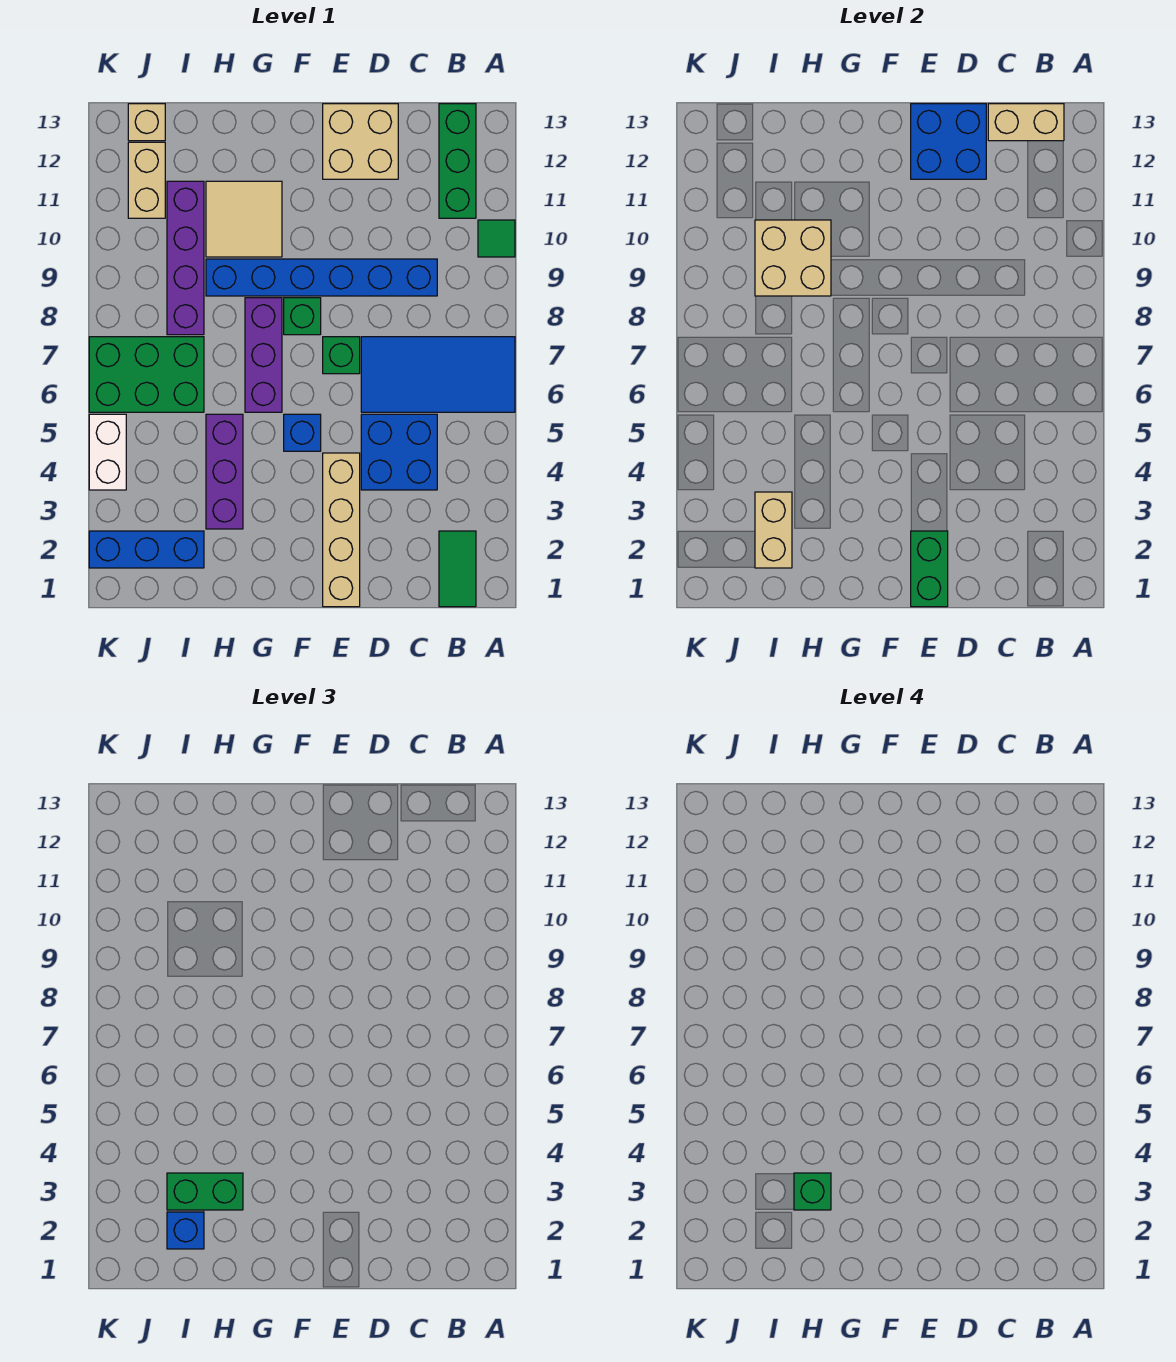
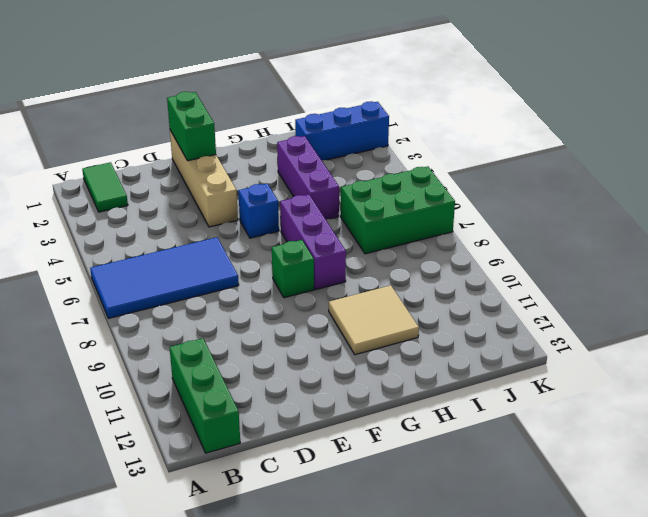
none -> green 1x1 tile [478,220,515,257]
none -> blue 2x2 brick [361,414,437,490]
none -> blue 1x6 brick [206,259,437,296]

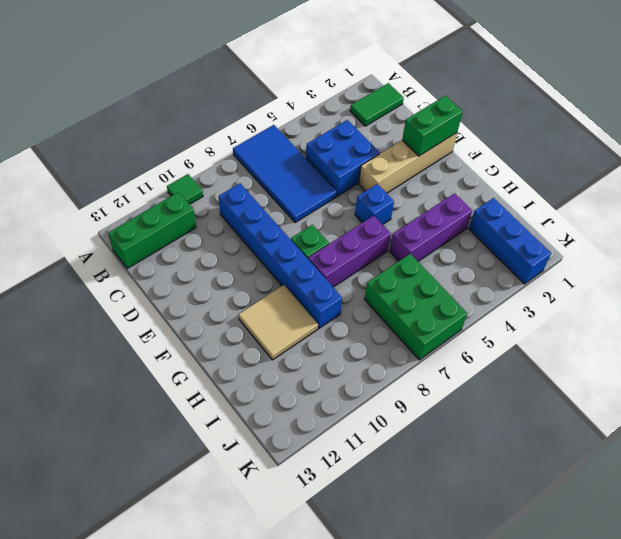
none -> tan 2x2 brick [323,104,398,179]
none -> green 1x1 brick [323,337,360,374]
none -> purple 1x4 brick [167,181,204,335]

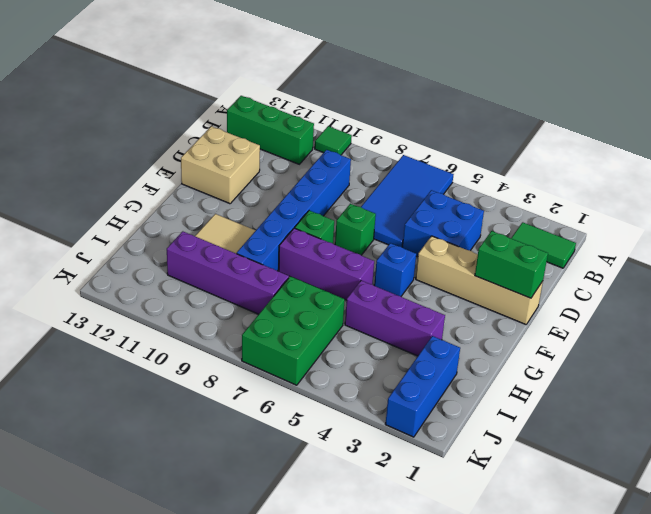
none -> tan 1x2 brick [128,142,165,218]
none -> tan 1x1 brick [128,104,165,141]
none -> white 1x2 brick [89,414,126,490]

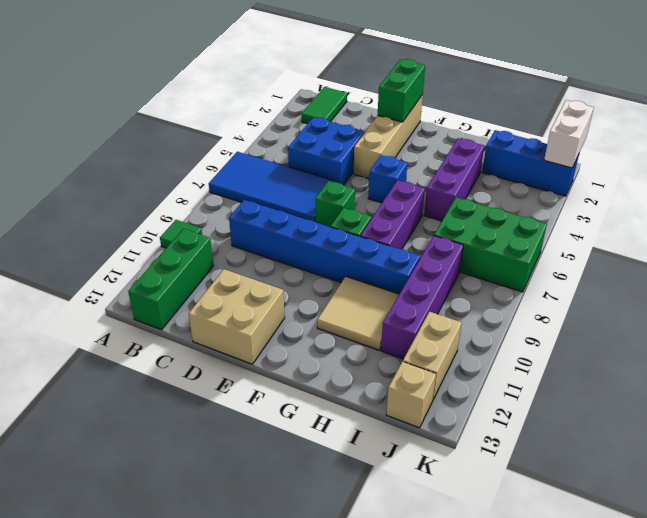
white 1x2 brick [544,100,594,168] -> white 1x2 brick moved to [89,414,126,490]
none -> tan 1x2 brick [988,104,1064,141]
none -> blue 2x2 brick [911,104,986,179]
none -> tan 2x2 brick [755,220,831,296]

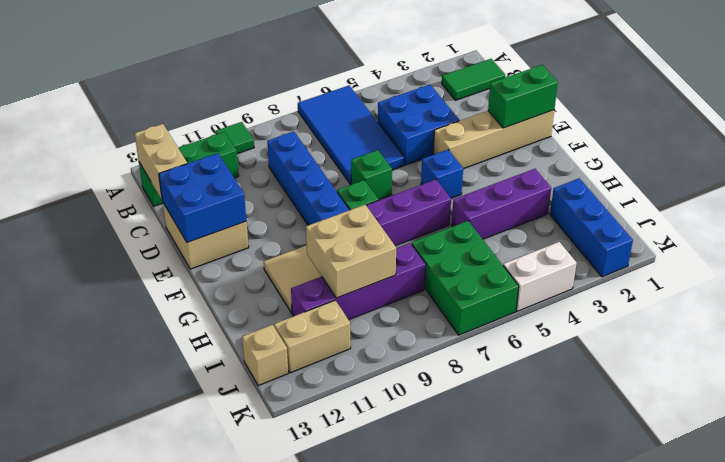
none -> tan 1x2 brick [755,492,792,568]
none -> green 1x2 brick [167,1173,243,1210]
none -> blue 1x1 brick [167,1212,204,1249]

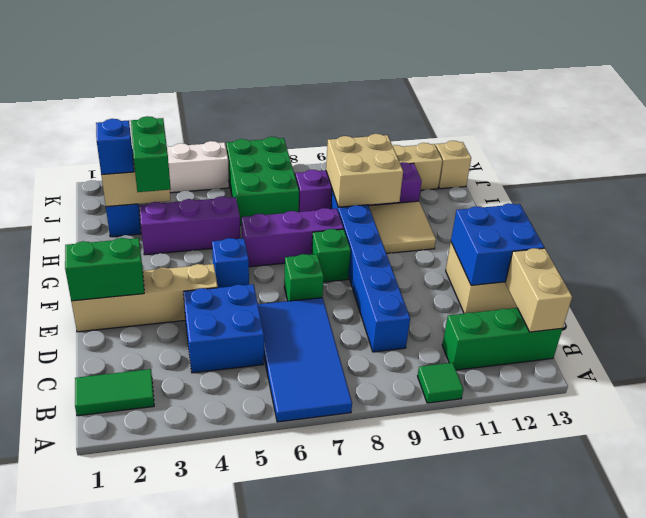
none -> green 1x1 brick [794,1173,831,1210]

